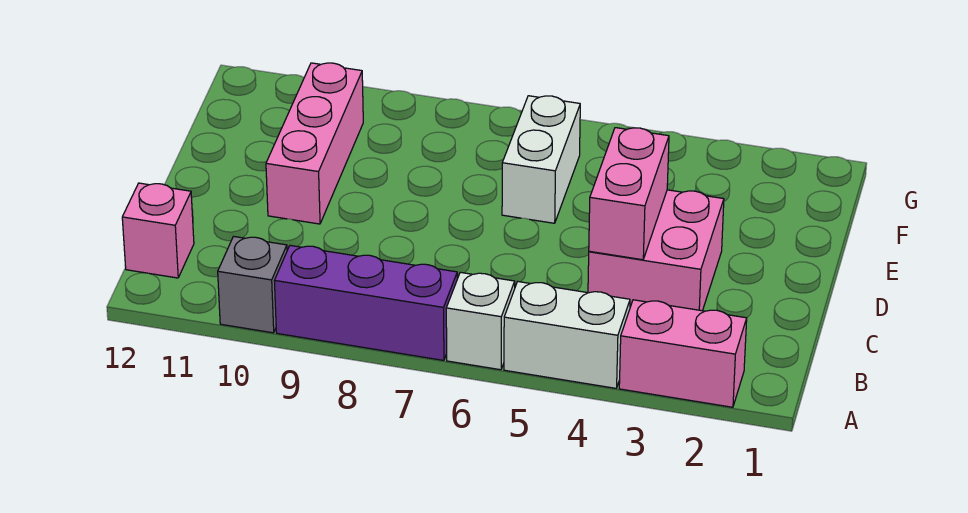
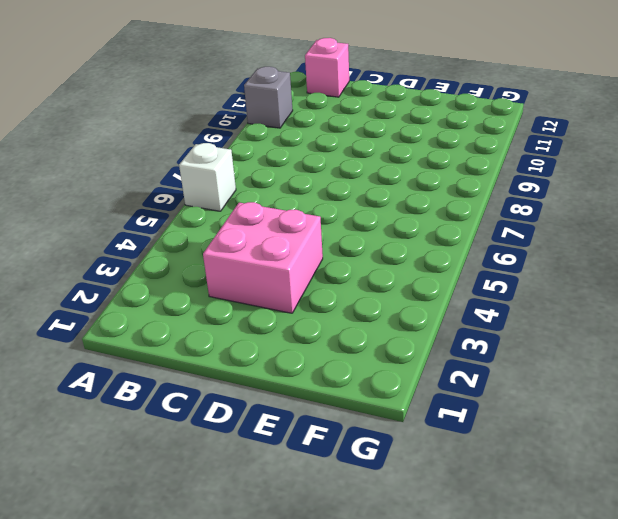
none -> pink 1x2 brick [619,300,747,407]
none -> white 1x2 brick [504,282,630,388]

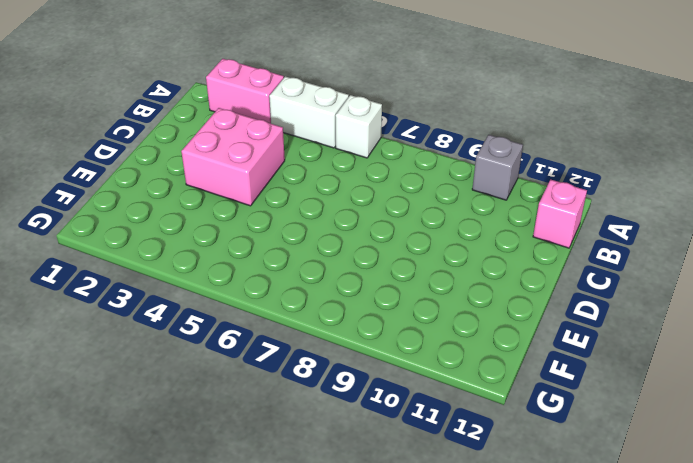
none -> purple 1x3 brick [274,245,457,360]
none -> pink 1x3 brick [266,63,363,224]

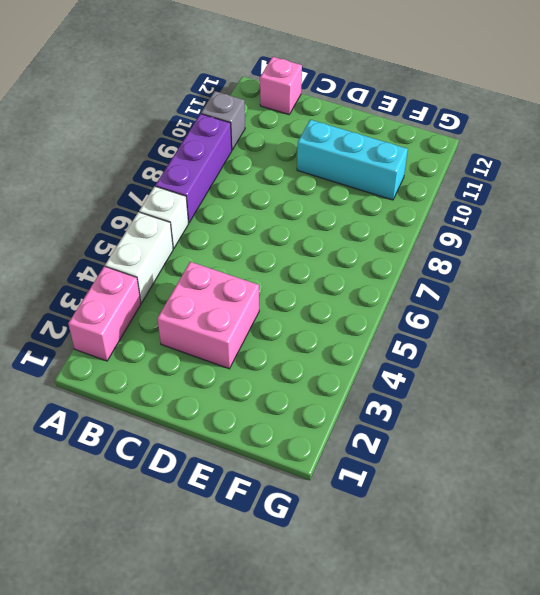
cyan 1x3 brick [297,120,408,200] -> pink 1x3 brick [266,63,363,224]
none -> white 1x2 brick [502,96,580,223]
none -> pink 1x2 brick [589,128,669,260]

